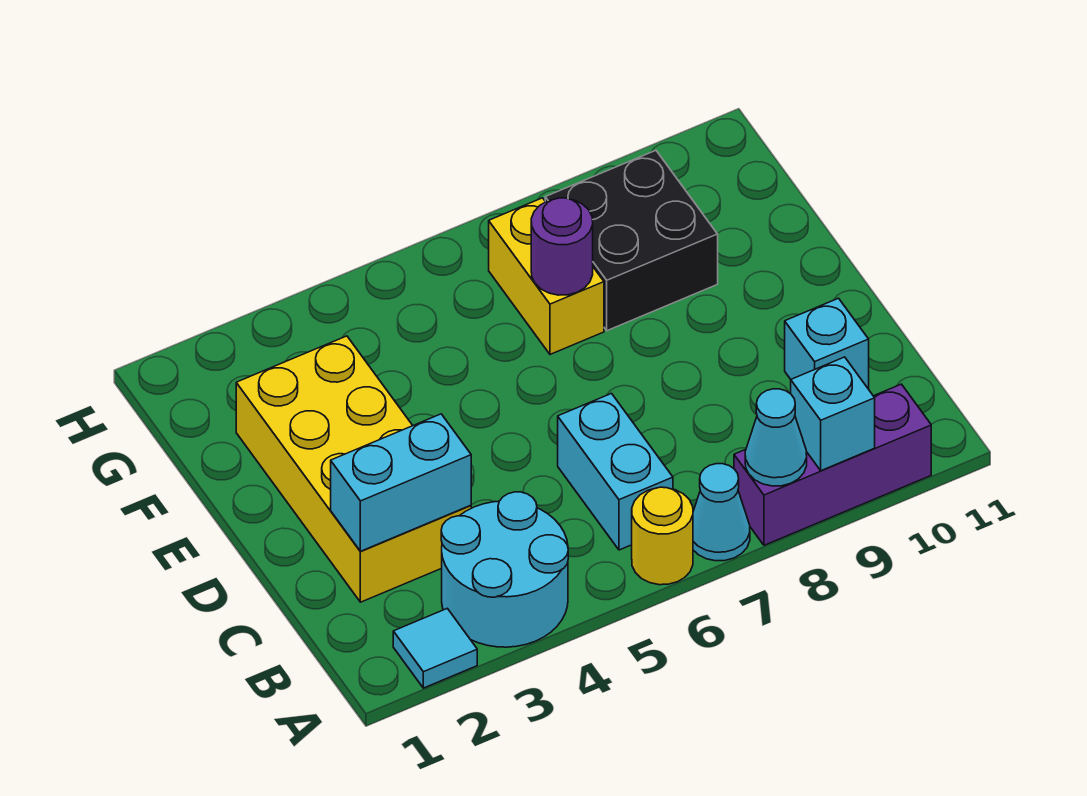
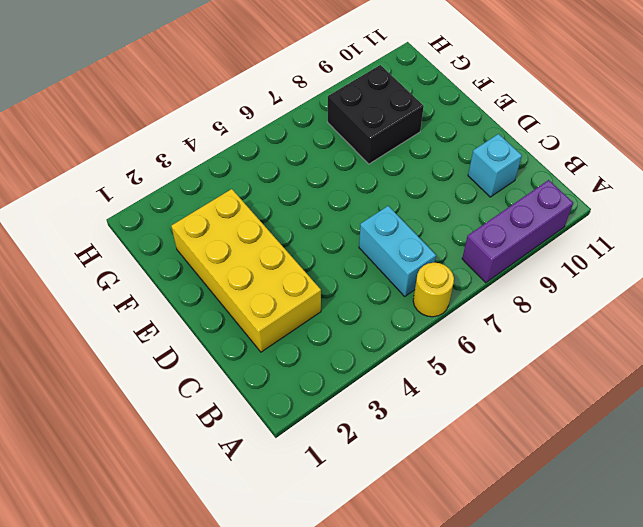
none -> cyan 1x1 tile [393,608,477,688]
none -> cyan 2x2 round brick [441,492,568,647]
none -> cyan 1x1 cone [693,464,750,561]

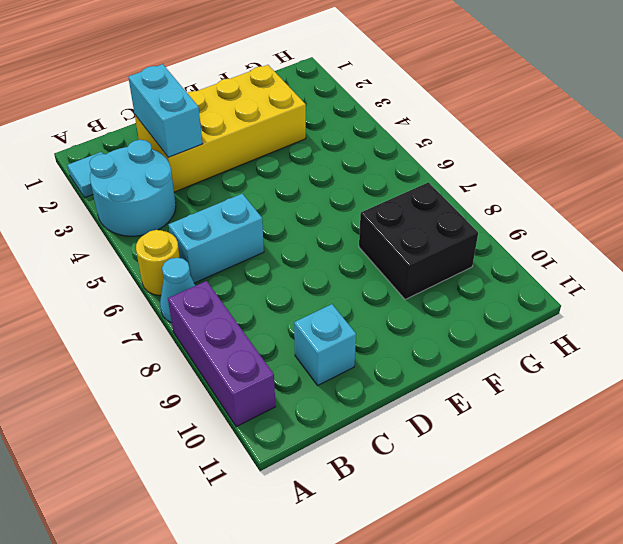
none -> yellow 1x2 brick [489,198,604,354]
none -> cyan 1x1 cone [745,389,807,486]
none -> cyan 1x1 brick [791,357,875,471]

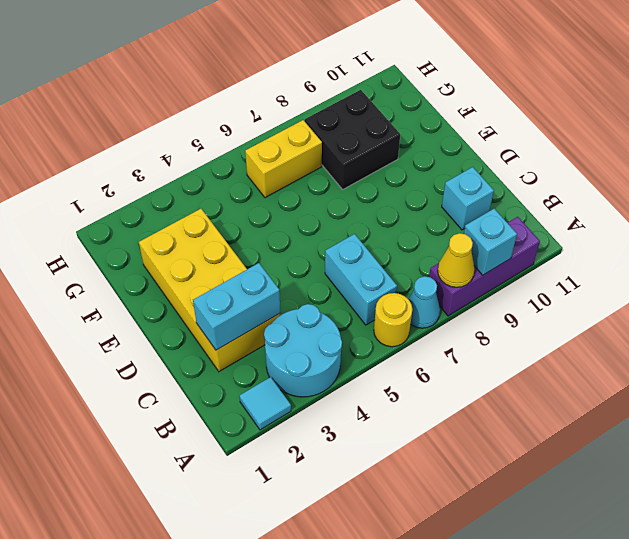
yellow 1x1 cone [438,233,475,287] -> cyan 1x1 cone [745,389,807,486]
yellow 1x2 brick [245,120,322,198] -> yellow 1x2 brick turned to [489,198,604,354]
none -> purple 1x1 round brick [531,198,593,295]

